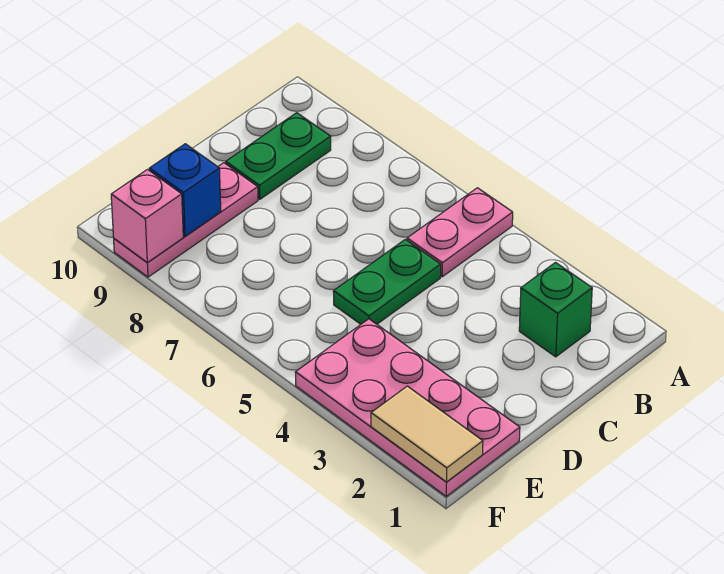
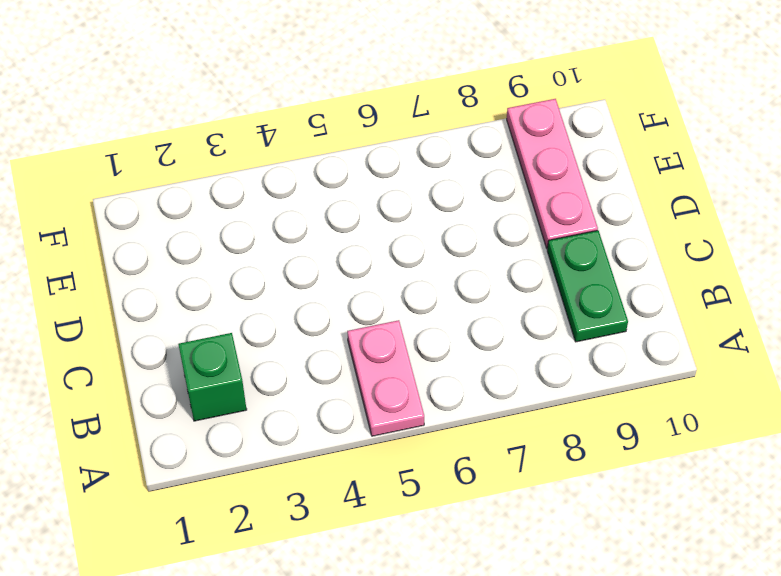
none -> green 1x2 plate [333,239,441,324]
none -> pink 2x4 plate [295,319,520,496]

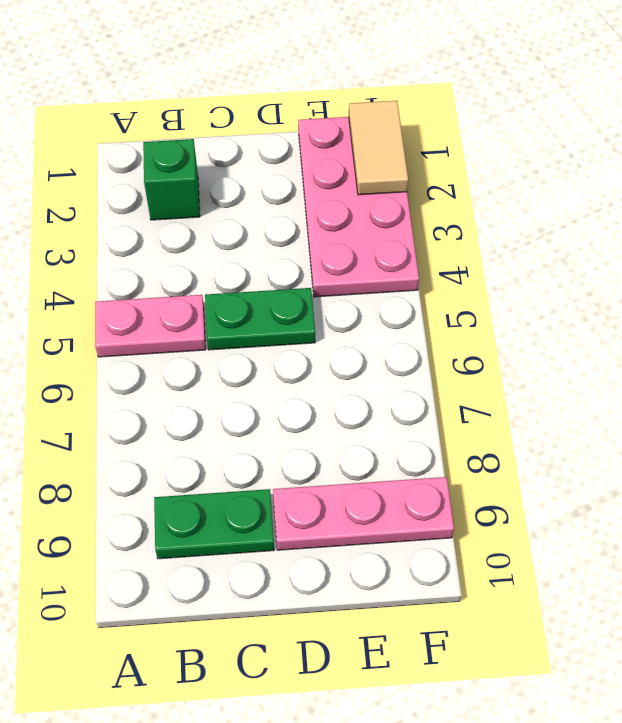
none -> blue 1x1 brick [149,144,221,236]
none -> pink 1x1 brick [111,170,183,262]

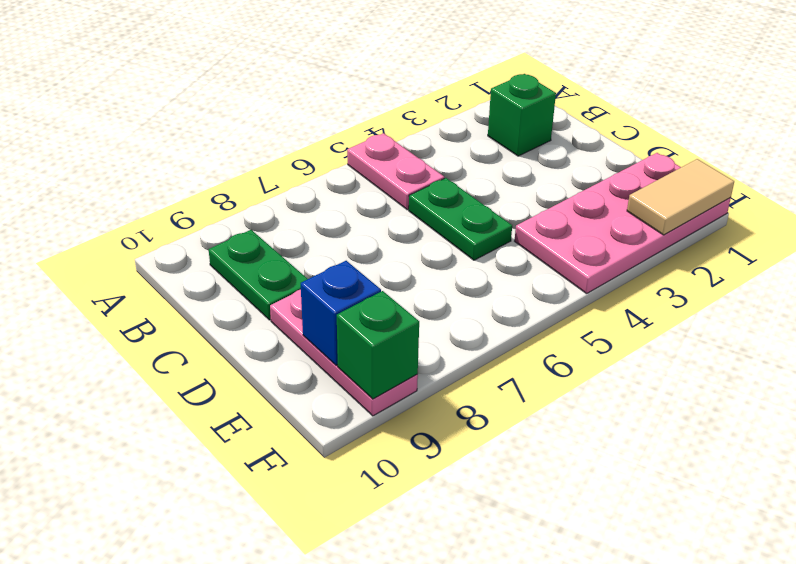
green 1x1 brick [337,291,419,399] -> pink 1x1 brick [111,170,183,262]

